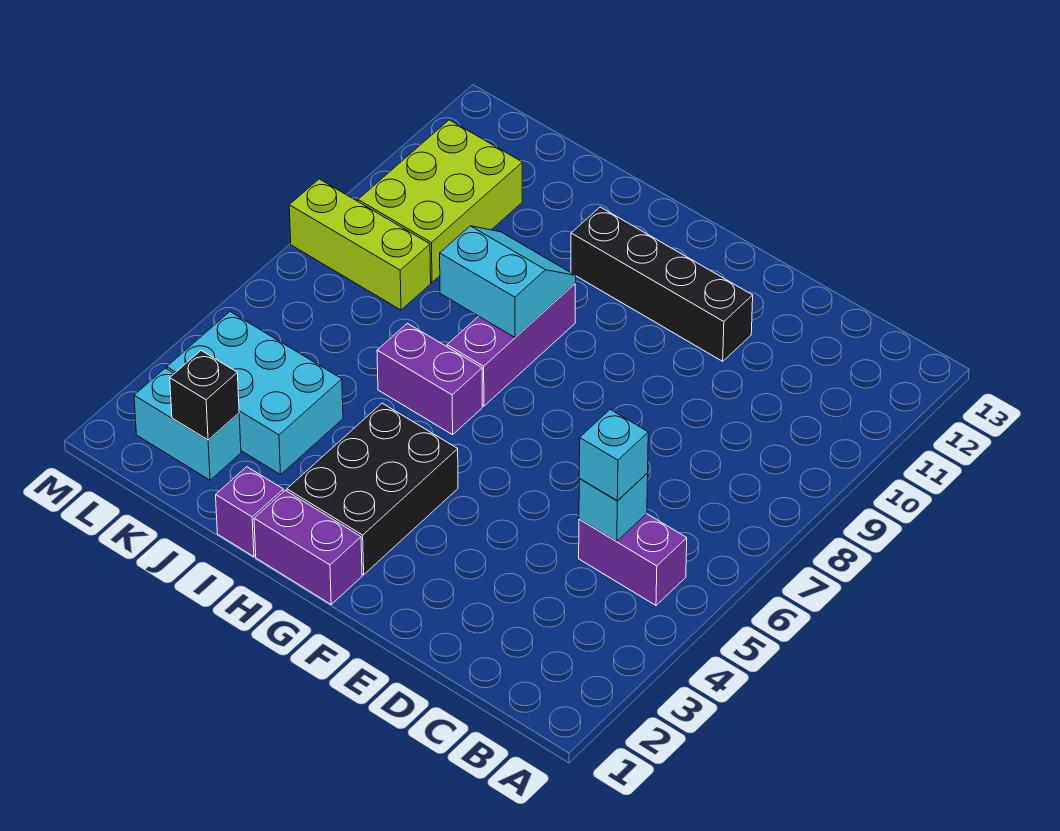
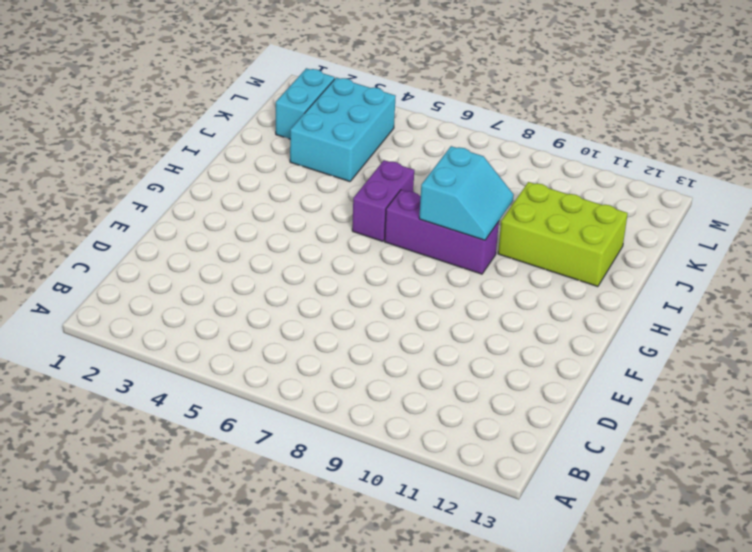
lime 2x3 brick [498,182,628,287] -> lime 2x3 brick moved to [358,120,522,282]
none -> purple 1x2 brick [579,514,687,605]
none -> black 1x4 brick [571,207,753,361]
none -> purple 1x2 brick [254,490,362,604]

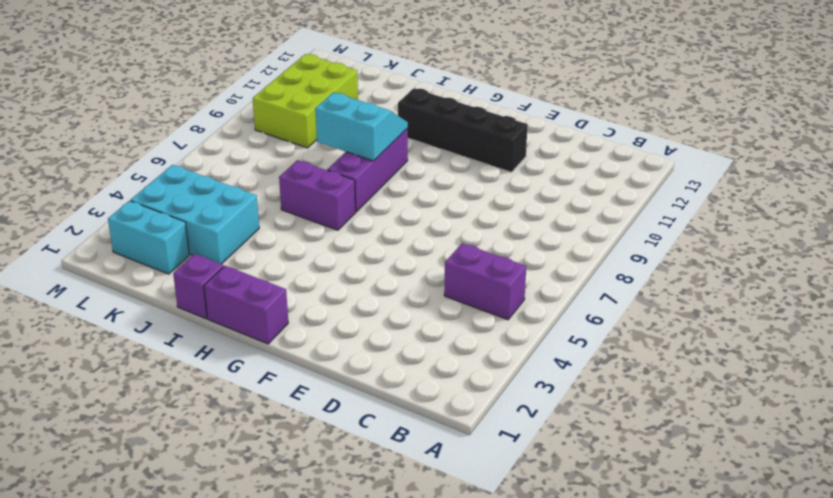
none -> black 2x3 brick [287,403,458,575]
none -> lime 1x3 brick [289,179,431,310]
none -> cyan 1x1 brick [579,473,648,541]

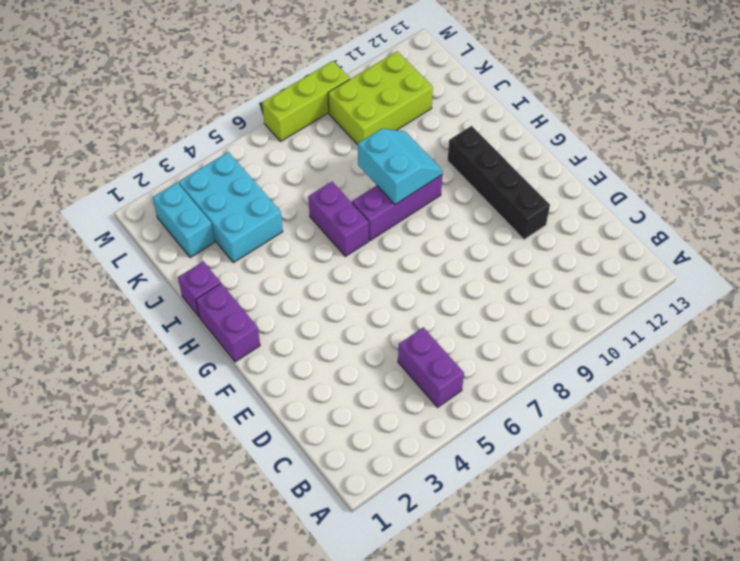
lime 1x3 brick [262,61,350,141] -> lime 1x3 brick turned to [289,179,431,310]
none -> black 2x3 brick [287,403,458,575]
none -> cyan 1x1 brick [579,473,648,541]
none -> black 1x1 brick [170,351,239,440]

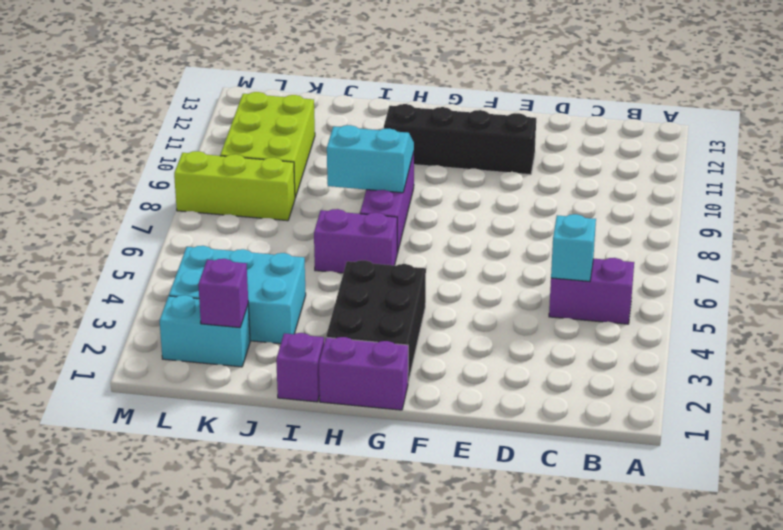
purple 1x1 brick [198,259,248,328] -> black 1x1 brick [170,351,239,440]
none -> cyan 1x1 brick [579,410,648,501]

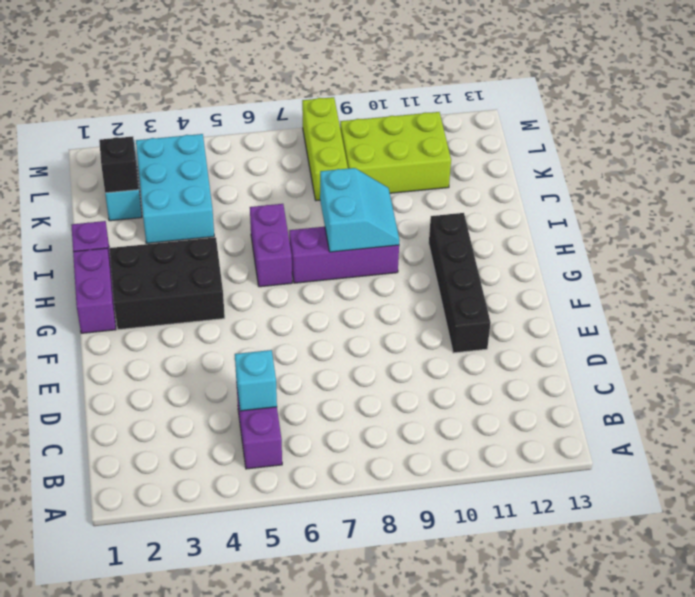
none -> cyan 1x1 brick [579,410,648,501]

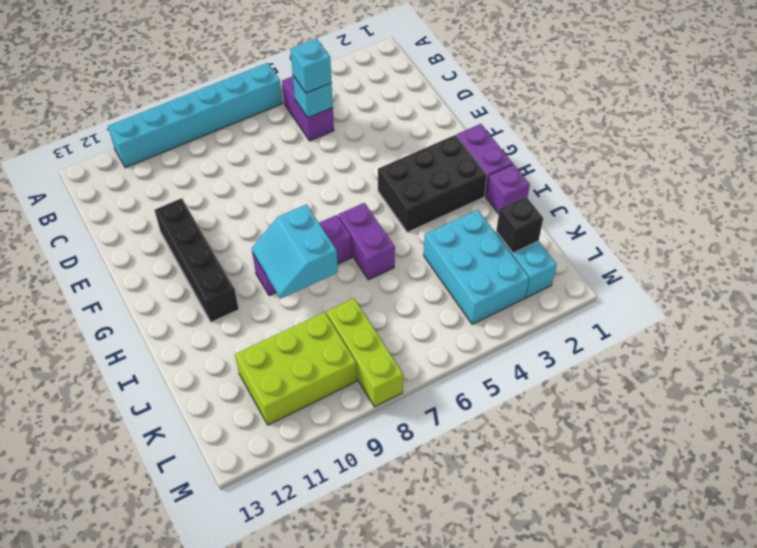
cyan 1x6 brick [108,63,282,168] -> none

